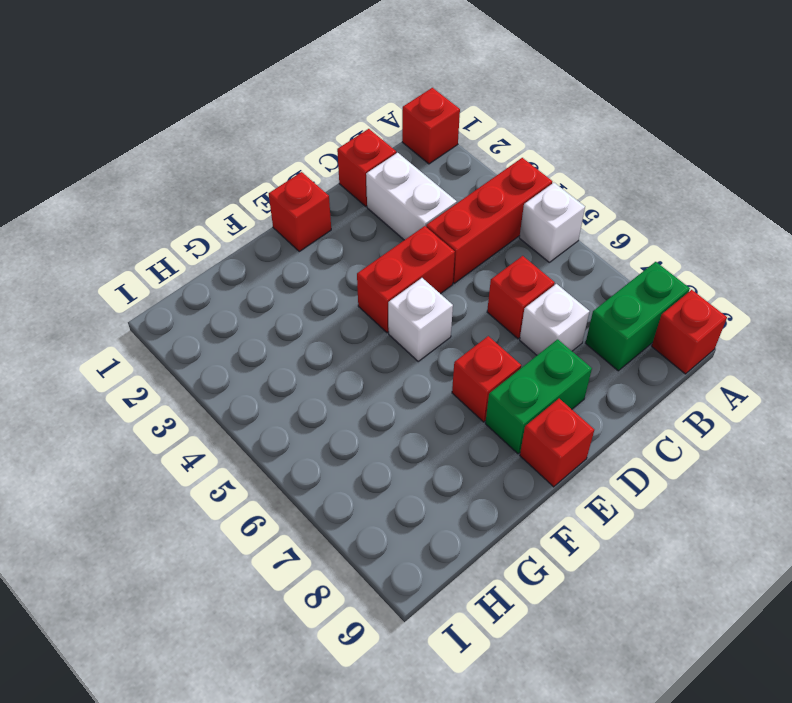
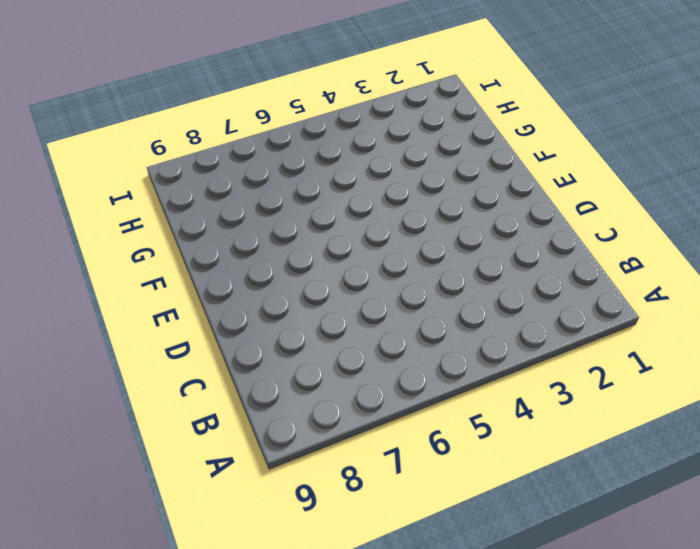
none -> red 1x1 brick [402,88,460,164]
none -> red 1x3 brick [426,158,552,283]
none -> white 1x1 brick [519,183,585,262]

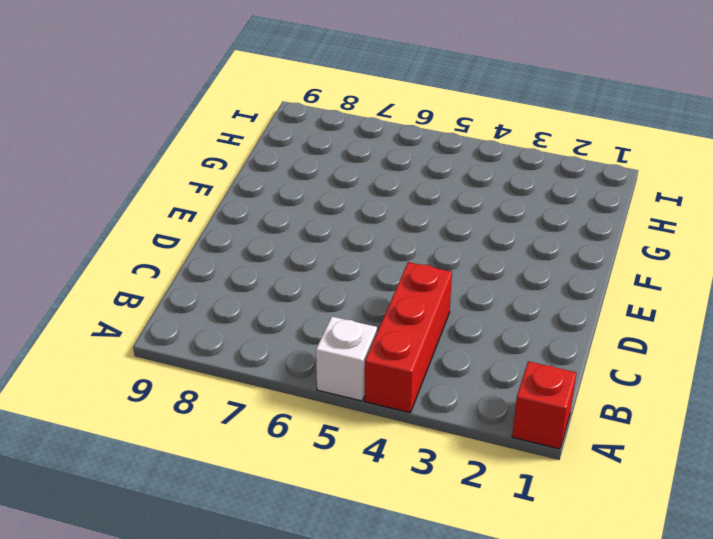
none -> green 1x2 brick [586,262,690,371]
none -> red 1x1 brick [652,290,727,374]
none -> red 1x1 brick [337,129,396,206]

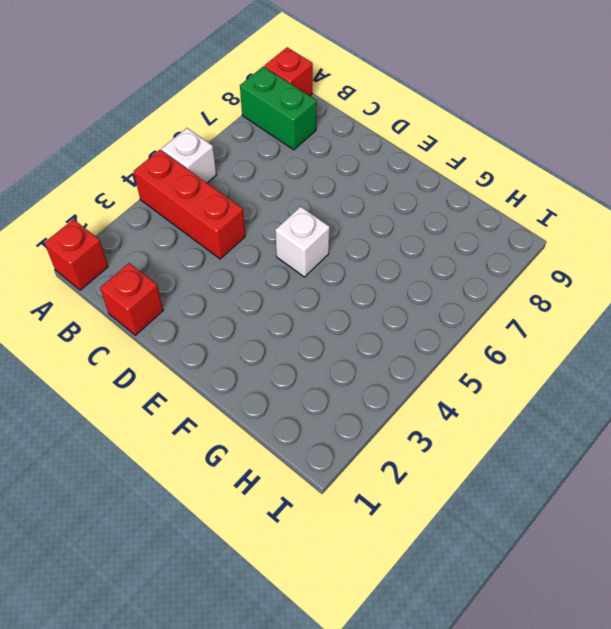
none -> white 1x2 brick [366,153,457,240]
none -> red 1x1 brick [487,256,555,339]
none -> white 1x1 brick [520,284,589,355]

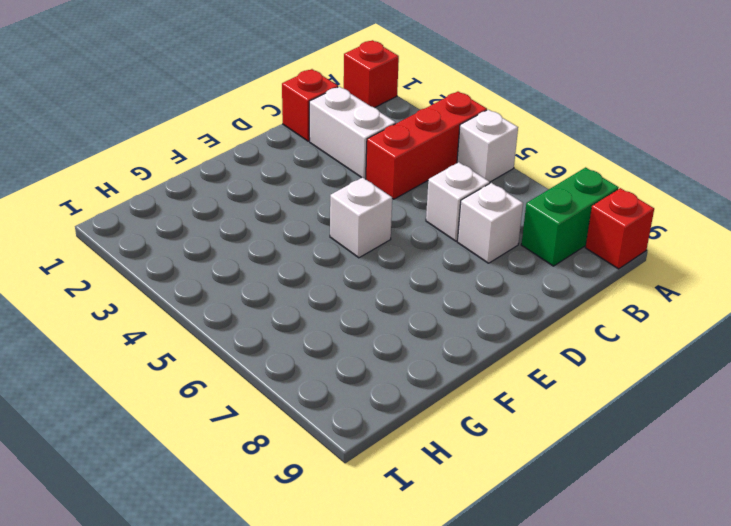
white 1x1 brick [426,162,490,241] -> red 1x1 brick [487,256,555,339]
none -> red 1x2 brick [357,226,455,333]
none -> green 1x2 brick [485,339,592,454]
none -> red 1x1 brick [269,172,331,251]

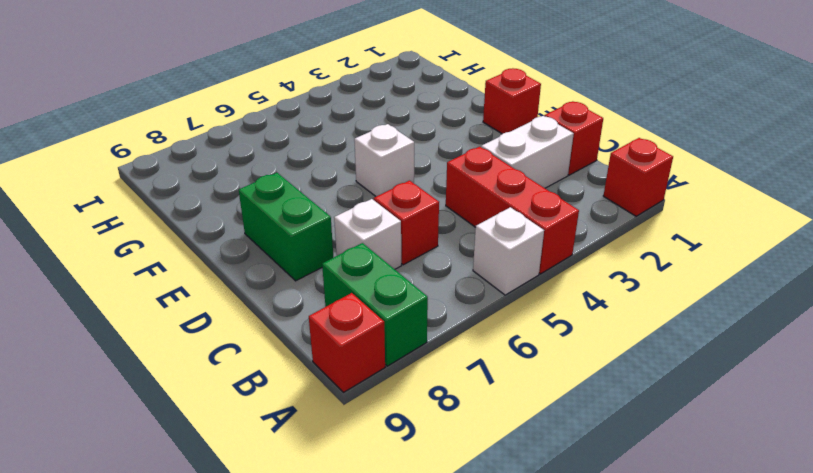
none -> red 1x2 brick [357,226,455,333]
none -> red 1x1 brick [452,336,521,422]
none -> red 1x1 brick [520,399,594,487]

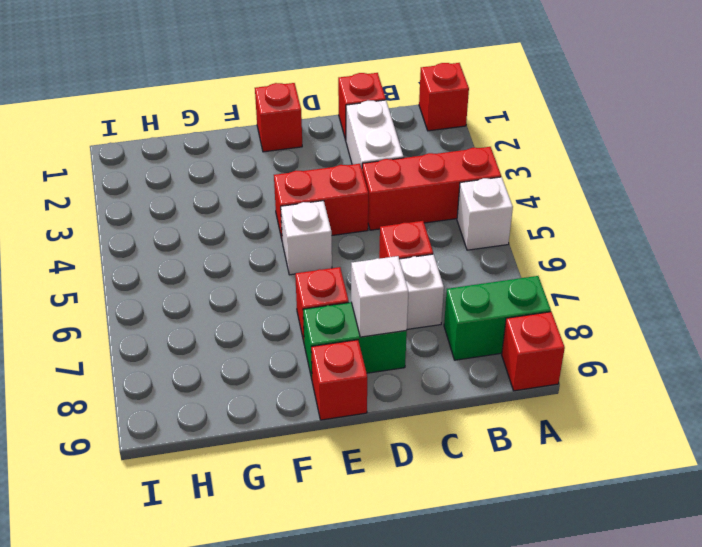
white 1x1 brick [351,256,408,337] -> none

